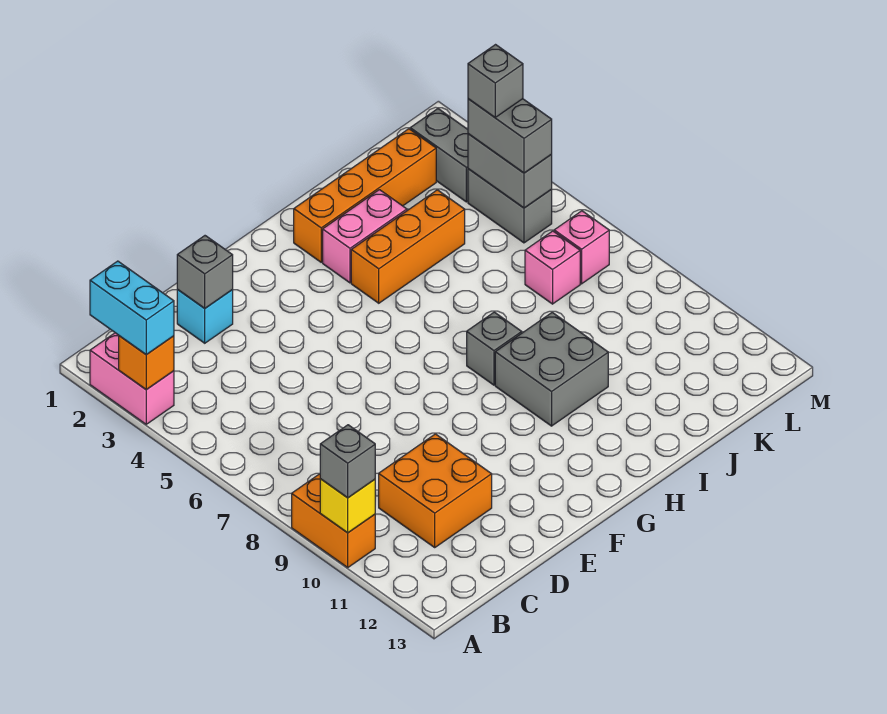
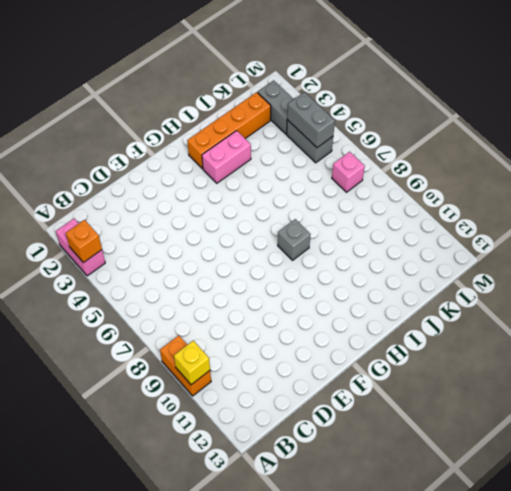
none -> orange 2x2 brick [379,434,492,547]
none -> cyan 1x1 brick [177,289,233,343]
none -> orange 1x3 brick [351,190,465,303]

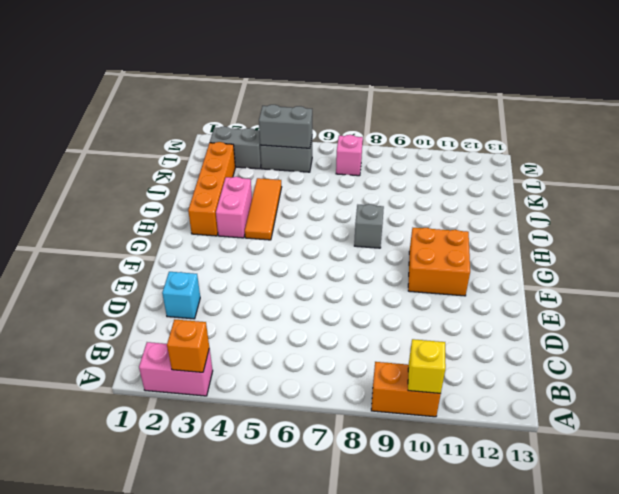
orange 2x2 brick [408,228,470,296] -> orange 2x2 brick moved to [379,434,492,547]
orange 1x3 tile [245,178,282,240] -> orange 1x3 brick [351,190,465,303]
none -> grey 2x2 brick [495,312,608,426]
none -> pink 1x1 brick [525,231,580,304]
none -> grey 1x1 brick [177,236,233,308]

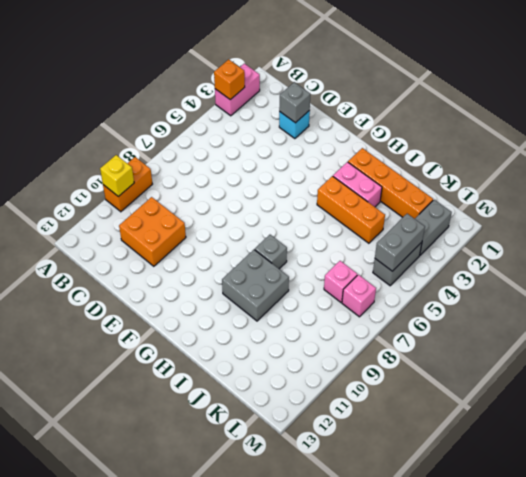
none -> cyan 1x2 brick [90,261,174,355]
none -> grey 1x1 brick [320,425,375,498]
none -> grey 1x2 brick [468,99,552,173]

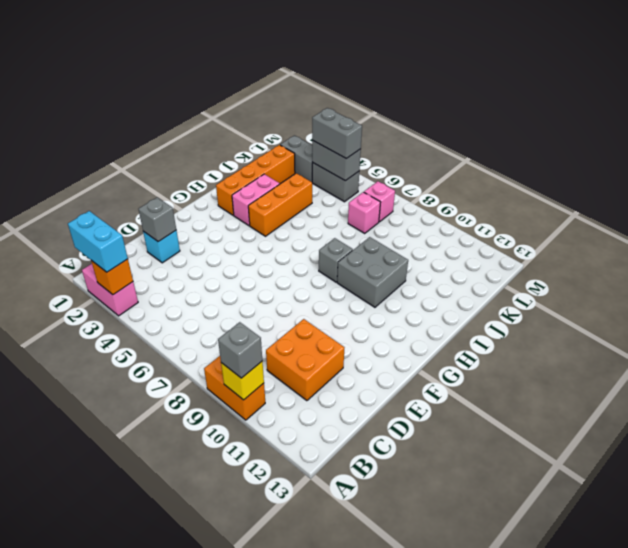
none -> grey 1x1 brick [468,45,523,117]

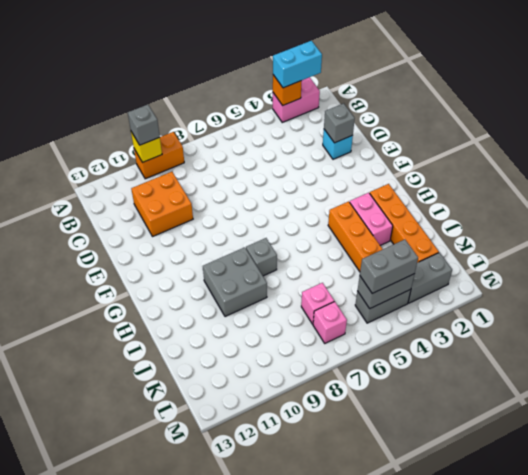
none -> grey 1x1 brick [468,45,523,117]

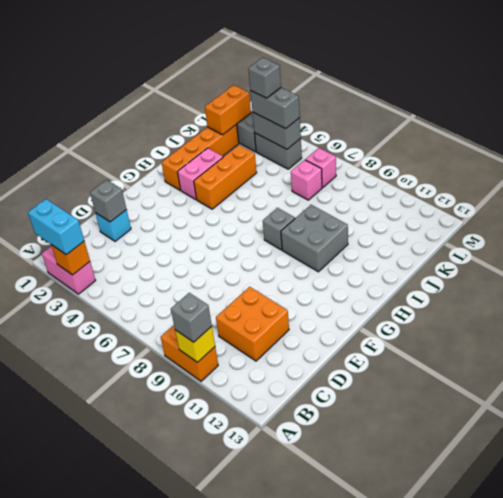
orange 1x2 brick [205,85,251,135] -> none

